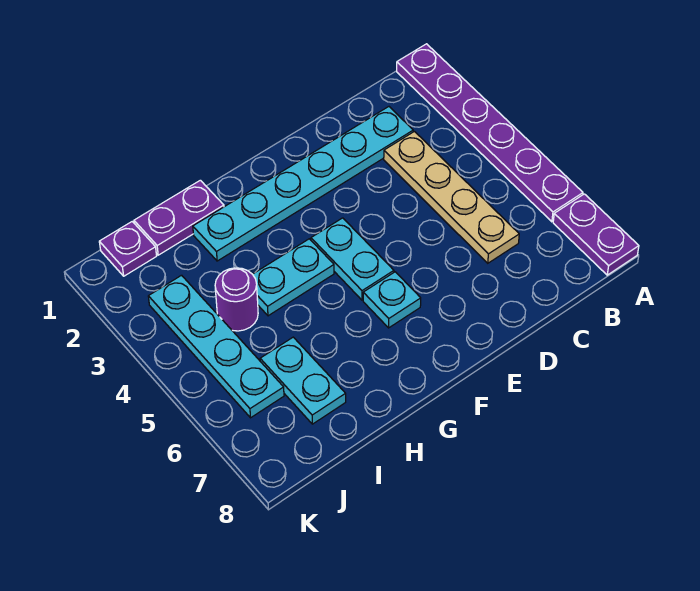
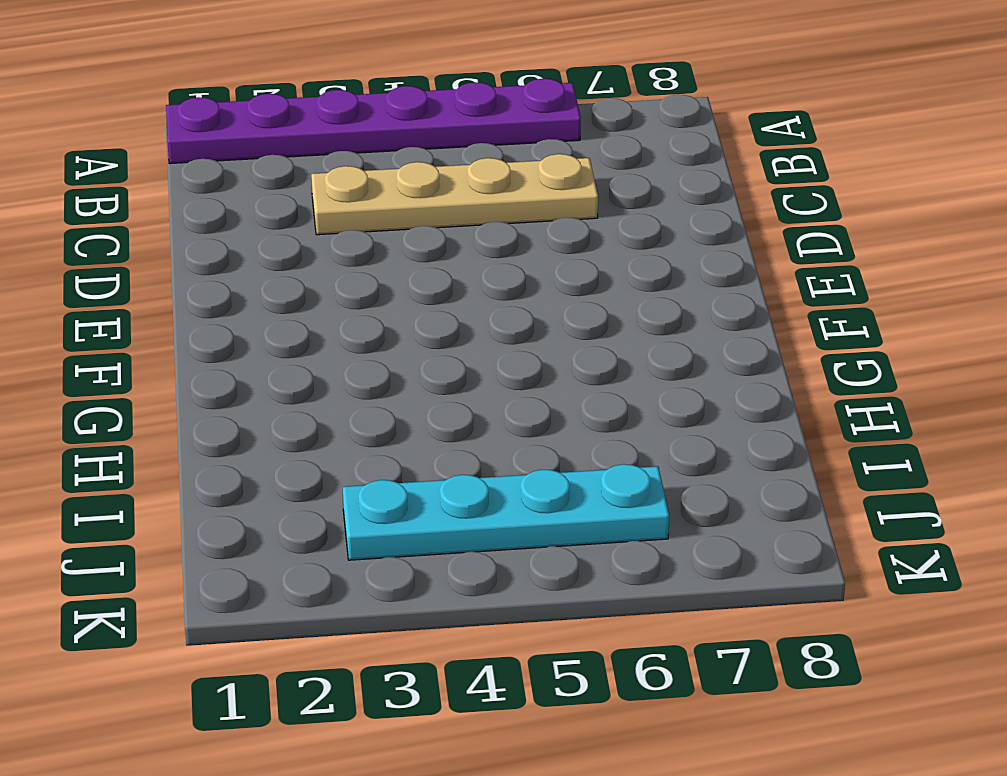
none -> purple 1x2 plate [553,194,639,275]
none -> cyan 1x6 plate [193,107,413,261]
none -> cyan 1x2 plate [311,218,394,300]

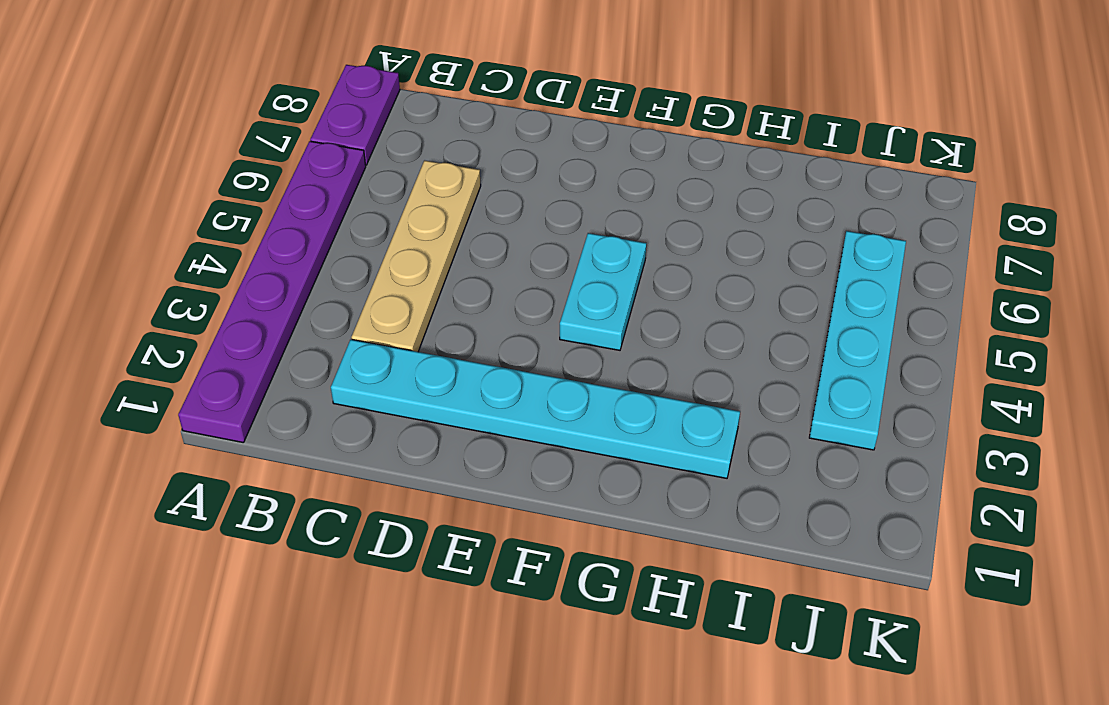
none -> cyan 1x1 plate [363,272,421,328]
none -> cyan 1x2 plate [253,239,334,316]
none -> purple 1x2 plate [134,180,224,255]

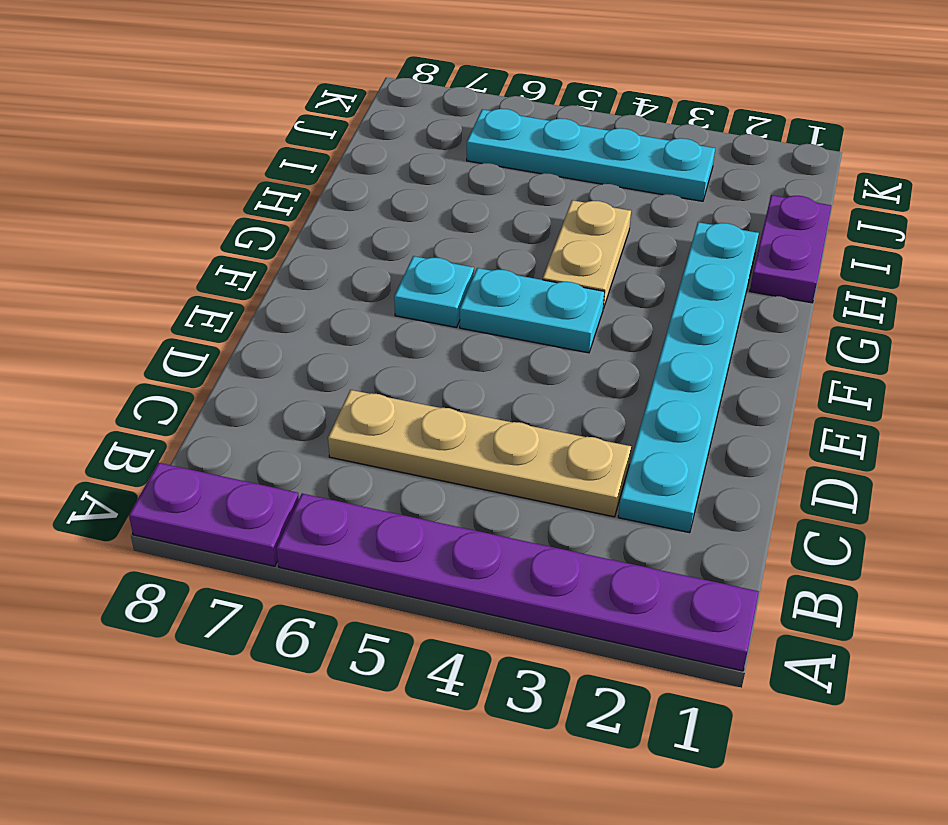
tan 1x2 plate [543,200,631,309] -> cyan 1x2 plate [253,239,334,316]
none -> purple 1x1 round brick [215,268,258,331]
none -> cyan 1x2 plate [260,337,346,424]
none -> purple 1x1 plate [99,222,157,276]

